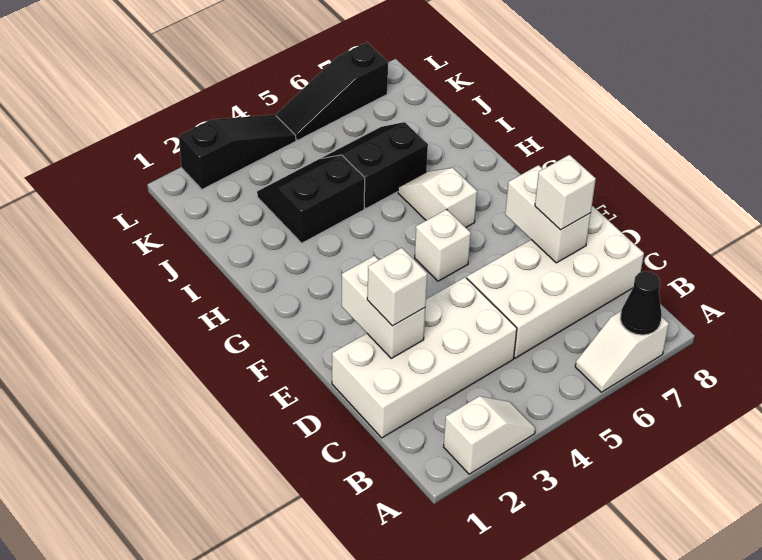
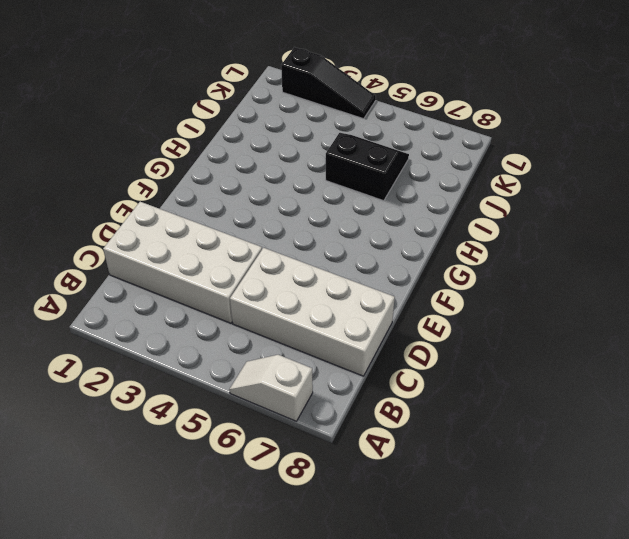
none -> white 1x2 slope [444,396,535,474]
none -> white 1x1 brick [415,209,471,281]
none -> white 1x2 slope [398,168,477,227]

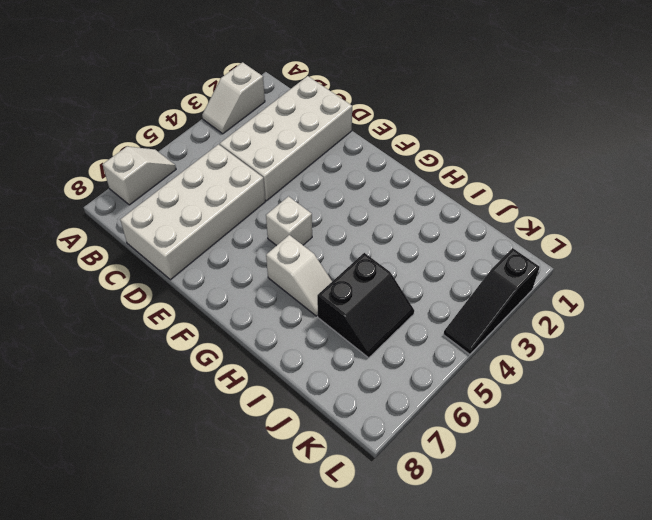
none -> black 2x2 slope [257,155,365,243]
none -> black 1x3 slope [276,42,388,140]
none -> black 1x1 cone [620,271,662,335]

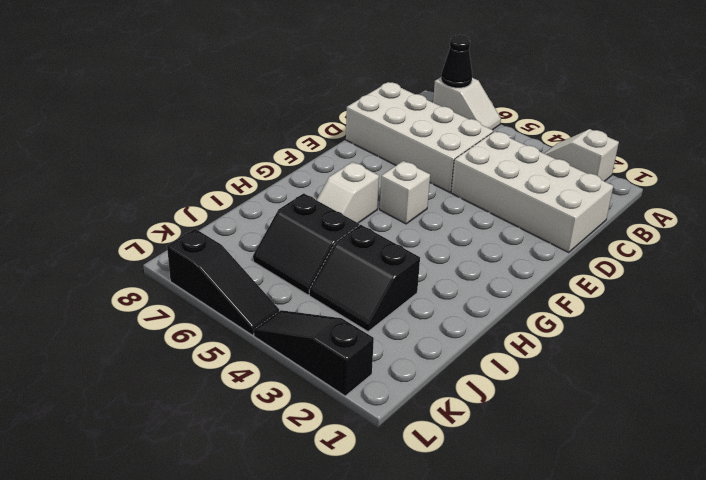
none -> white 1x2 brick [341,256,425,358]
none -> white 1x2 brick [505,165,591,263]
none -> white 1x1 brick [367,248,427,326]

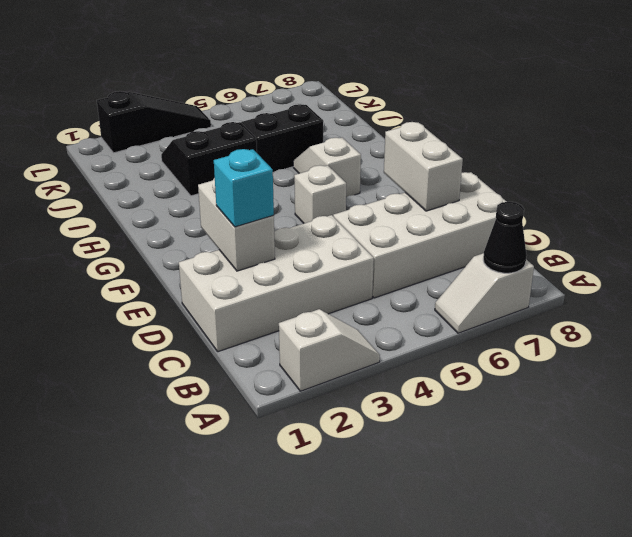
cyan 1x1 brick [214,149,274,227] -> white 1x1 brick [367,248,427,326]
none -> black 1x3 slope [276,42,388,140]
none -> white 1x1 brick [535,155,596,230]

